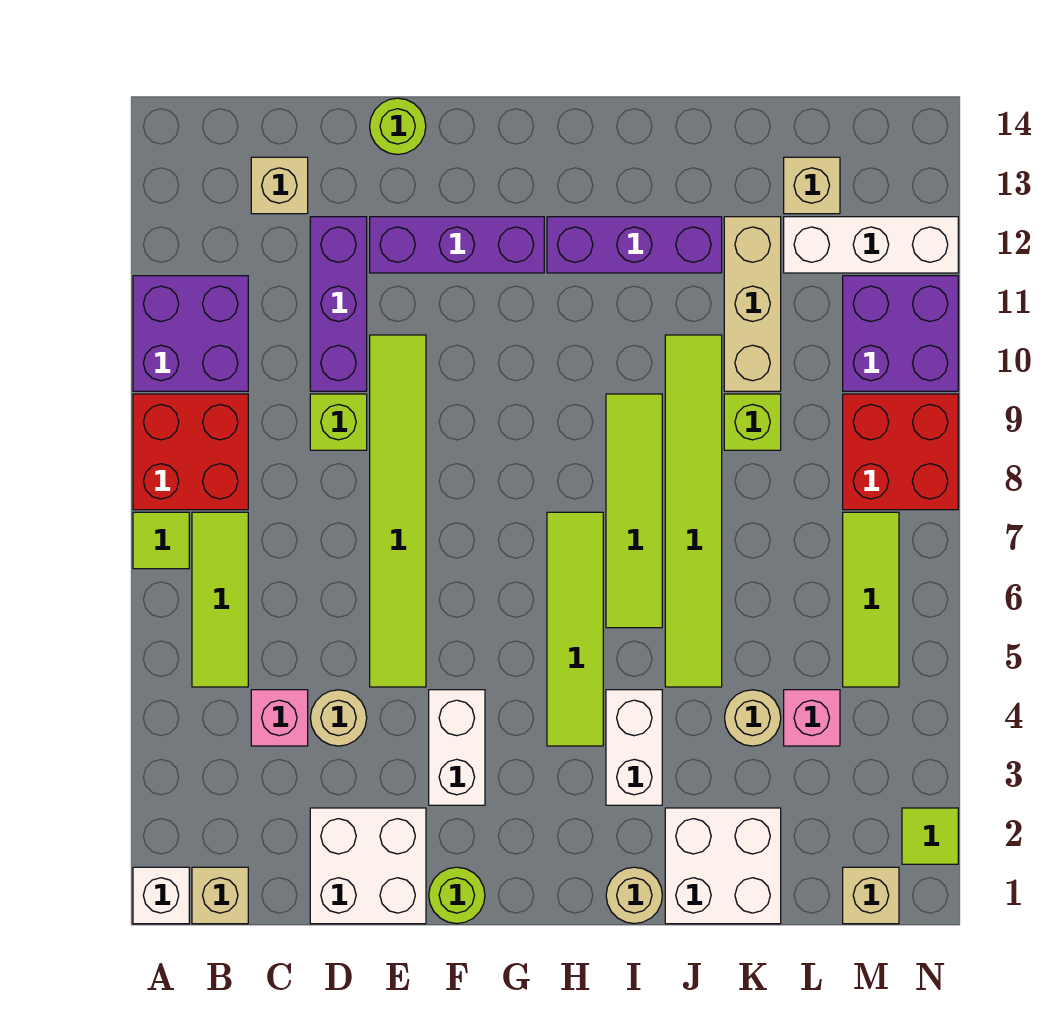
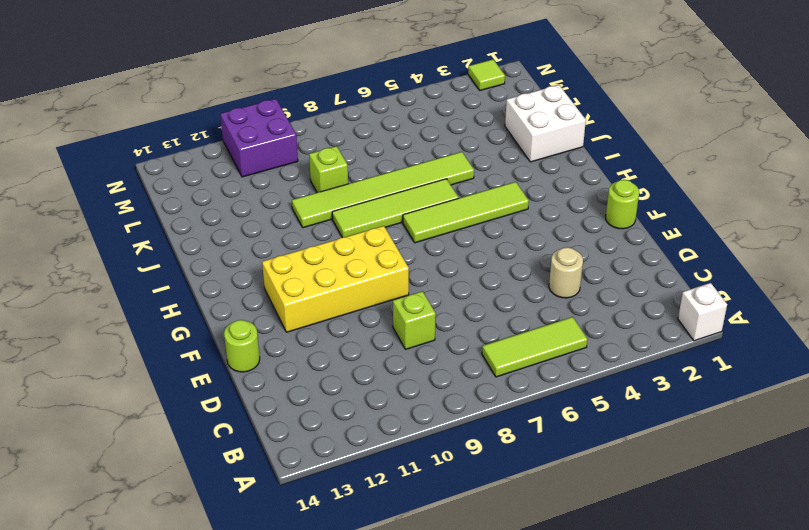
yellow 2x4 brick [262,226,409,332] -> purple 1x3 brick [370,217,544,273]
none -> lime 1x1 tile [133,512,189,569]
none -> red 2x2 brick [133,394,248,510]
none -> purple 2x2 brick [133,276,248,391]
none -> tan 1x1 brick [192,867,248,924]

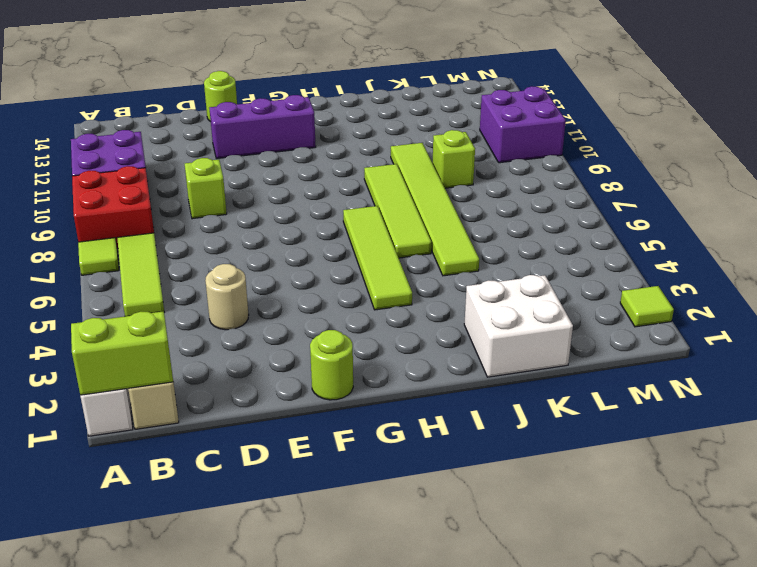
lime 1x2 brick [71,311,173,395] -> none
none -> pink 1x1 brick [251,690,308,746]
none -> tan 1x1 brick [251,157,308,214]
none -> white 2x2 brick [310,808,426,924]
none -> purple 1x3 brick [310,217,367,391]

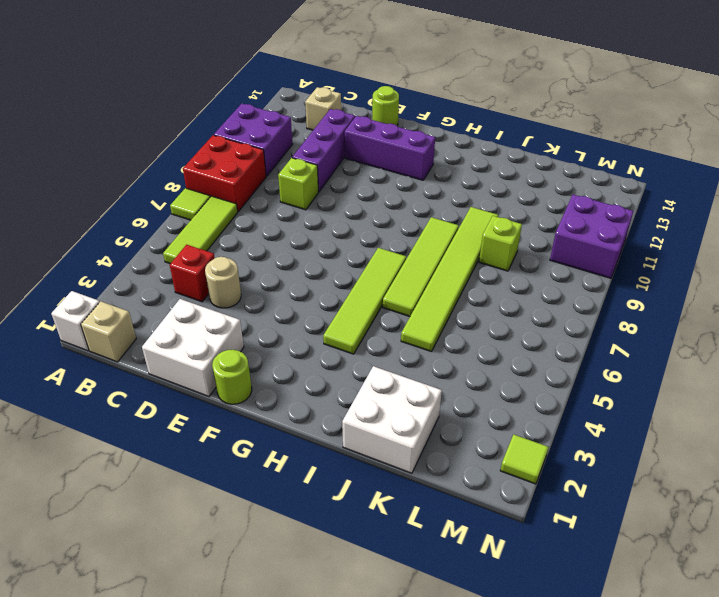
red 1x1 brick [170,245,215,302] -> pink 1x1 brick [251,690,308,746]
none -> lime 1x6 tile [370,335,426,687]
none -> white 1x2 brick [429,690,485,805]
none -> purple 1x3 brick [547,217,722,273]
none -> tan 1x1 round brick [606,867,662,924]

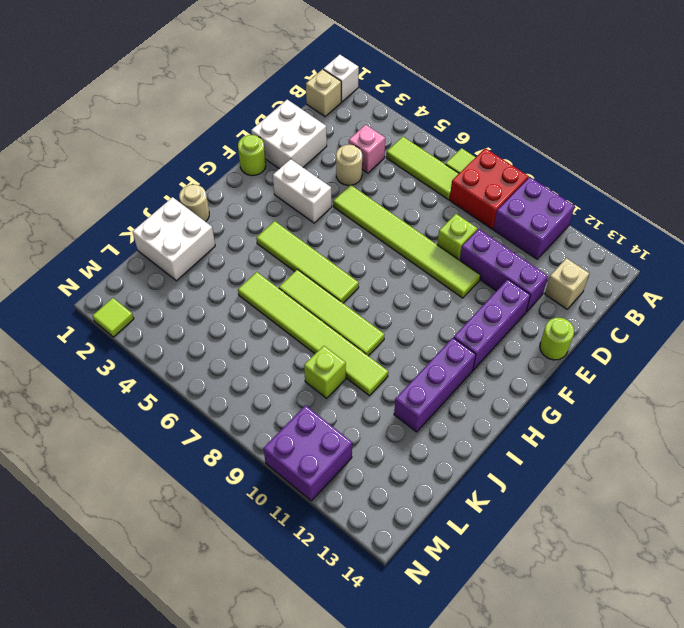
none -> white 1x2 brick [606,690,662,805]
none -> tan 1x1 round brick [725,690,781,746]
none -> tan 1x3 brick [724,217,781,391]
none -> pink 1x1 brick [784,690,840,746]

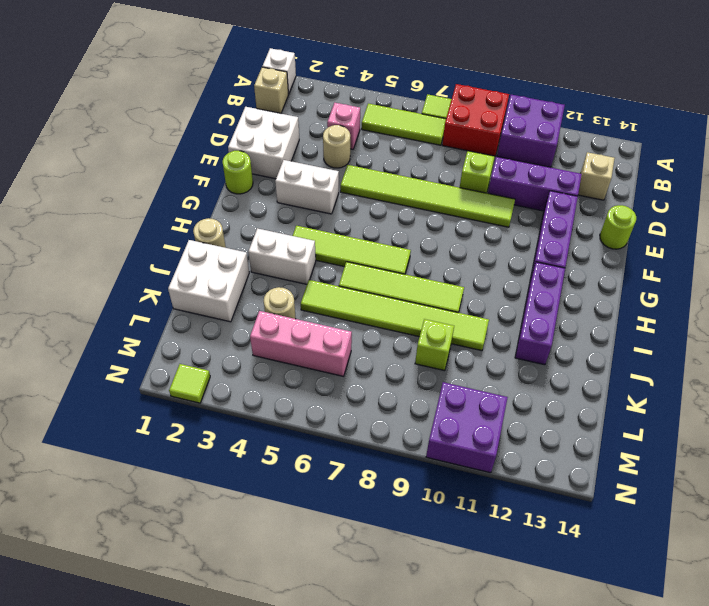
pink 1x3 brick [250,311,352,376] -> pink 1x1 brick [784,690,840,746]
none -> tan 1x3 brick [724,217,781,391]
none -> white 1x3 brick [784,217,958,273]
none -> tan 1x1 brick [784,157,840,214]
none -> tan 1x1 brick [843,867,899,924]

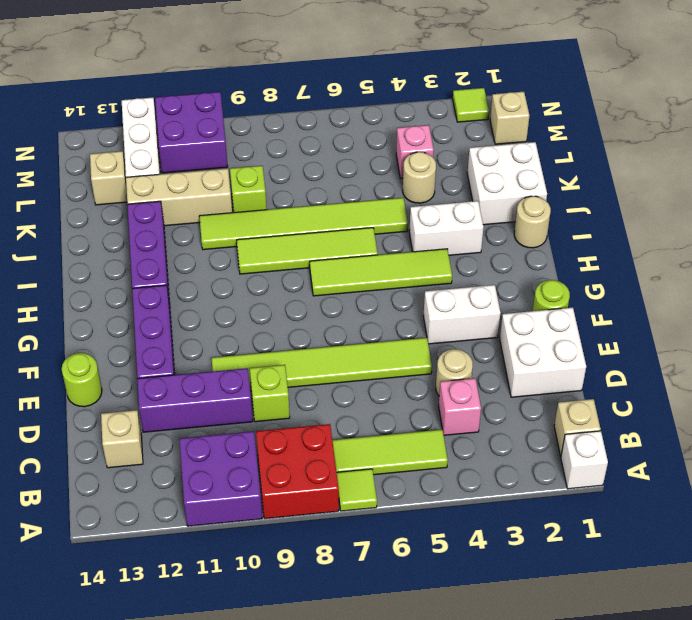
none -> lime 1x3 tile [843,512,899,687]
none -> red 2x2 brick [843,394,958,510]

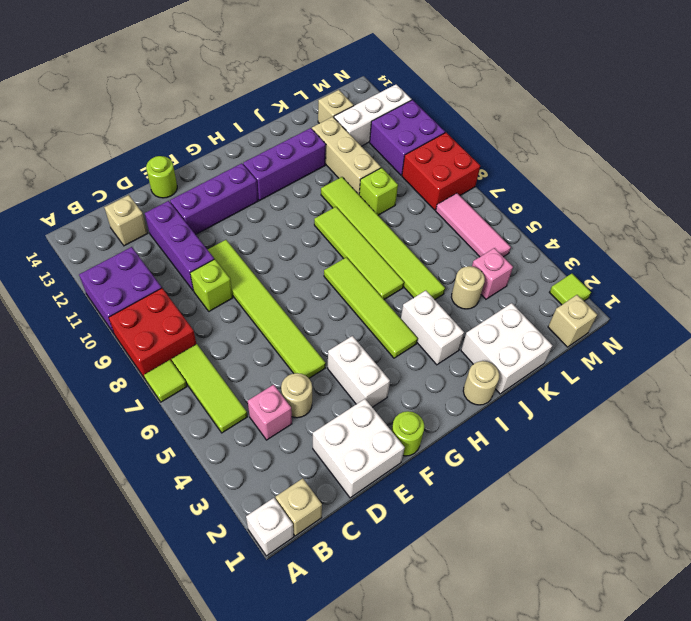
pink 1x3 tile [436,193,511,257] -> lime 1x3 tile [843,512,899,687]

